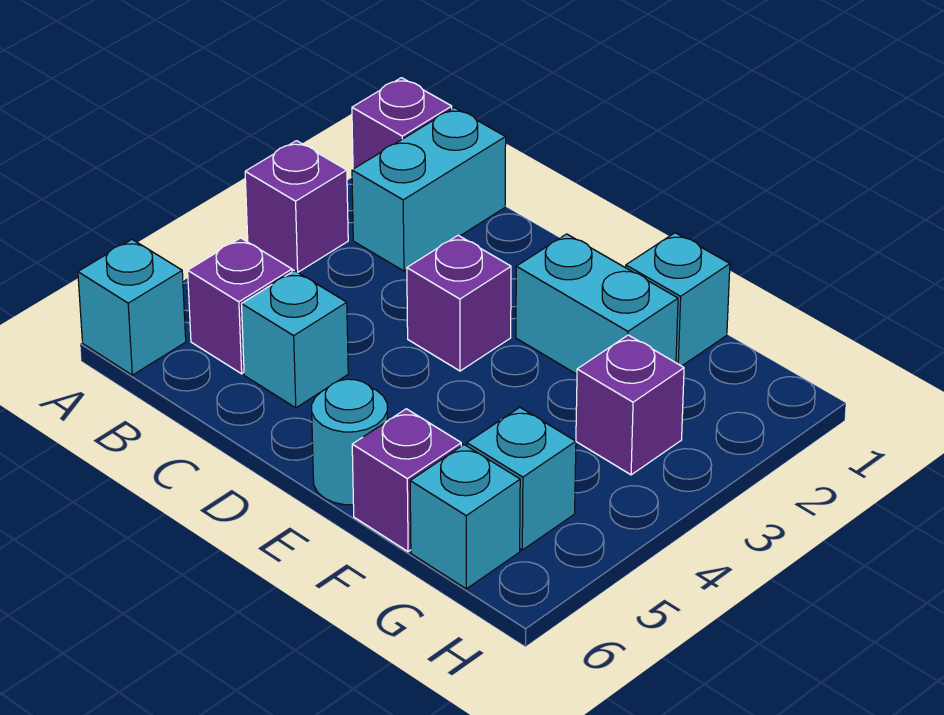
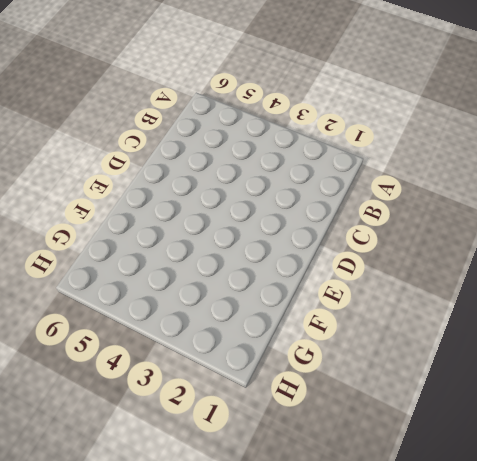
none -> purple 1x1 brick [352,78,452,169]
none -> purple 1x1 brick [245,141,348,272]
none -> cyan 1x1 brick [78,239,186,375]

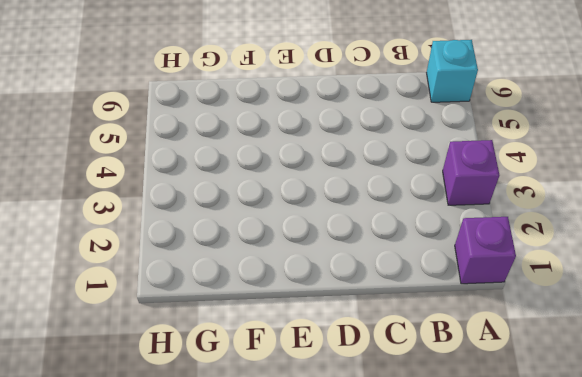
none -> cyan 1x2 brick [352,108,506,271]
none -> purple 1x1 brick [188,238,292,374]
none -> cyan 1x1 brick [242,271,348,408]

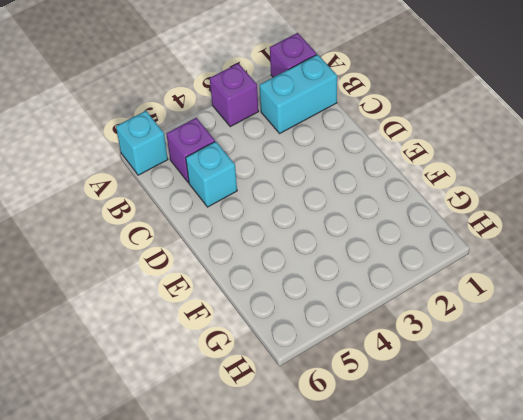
none -> purple 1x1 brick [407,235,511,371]
none -> cyan 1x2 brick [516,234,678,374]
none -> cyan 1x1 round brick [312,379,387,505]

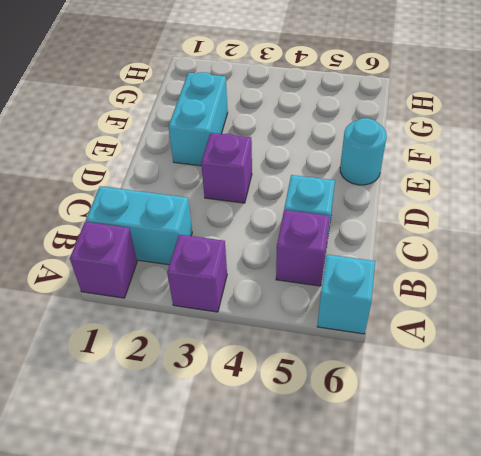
none -> cyan 1x1 brick [626,233,730,366]
none -> purple 1x1 brick [352,409,461,552]
none -> purple 1x1 brick [576,335,684,475]

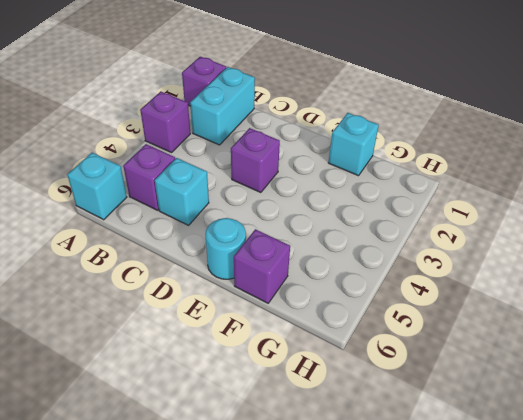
none -> cyan 1x2 brick [516,234,678,374]
none -> purple 1x1 brick [576,335,684,475]
none -> cyan 1x1 brick [467,408,576,550]

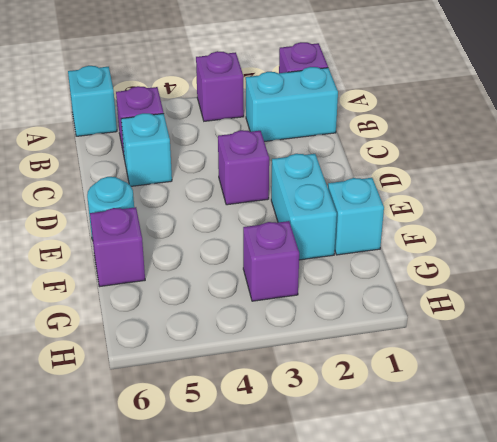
none -> cyan 1x1 brick [467,408,576,550]
none -> cyan 1x1 brick [410,445,520,589]

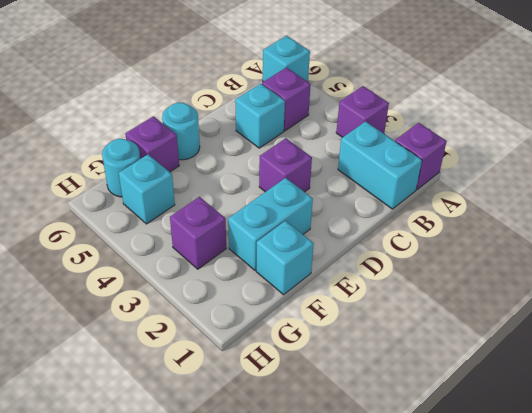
cyan 1x1 round brick [102,139,140,197] -> cyan 1x1 brick [410,445,520,589]

